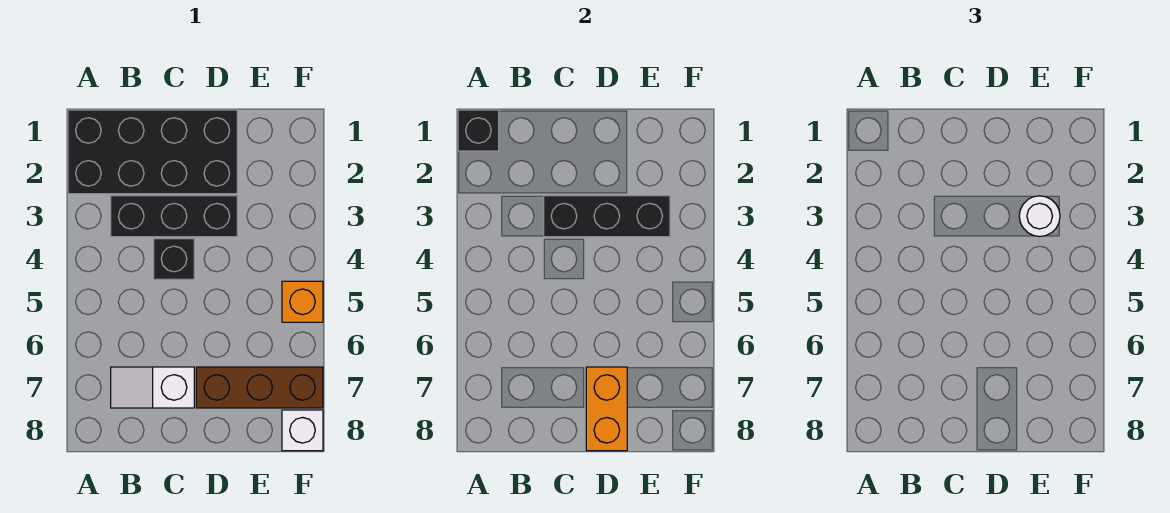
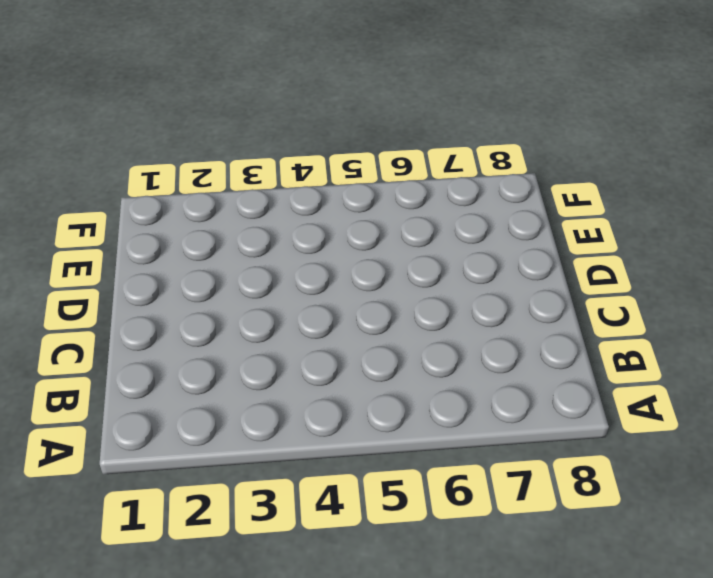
none -> black 2x4 brick [68,110,237,194]
none -> black 1x3 brick [111,196,237,237]

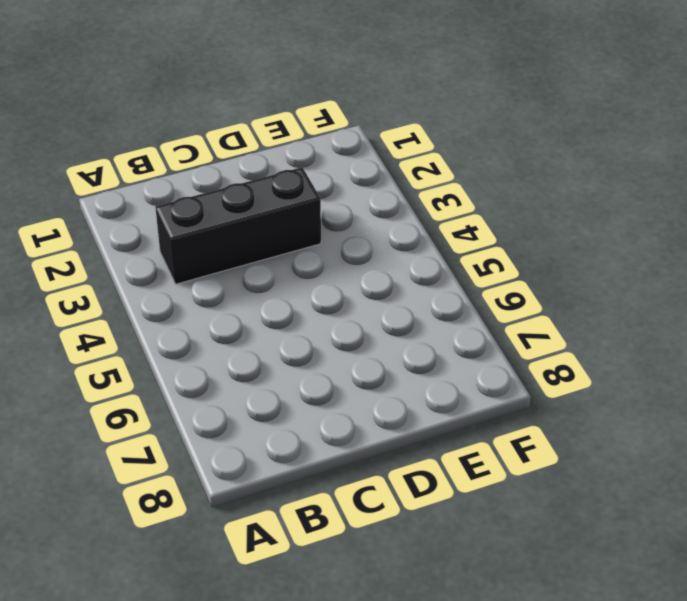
none -> black 2x4 brick [68,110,237,194]
none -> white 1x2 slope [111,367,194,408]

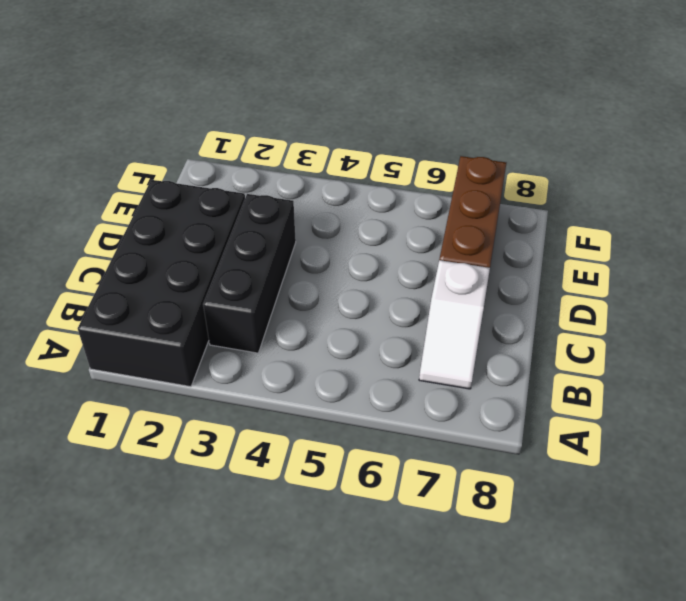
none -> black 1x1 brick [154,239,194,279]
none -> orange 1x1 brick [282,281,323,322]

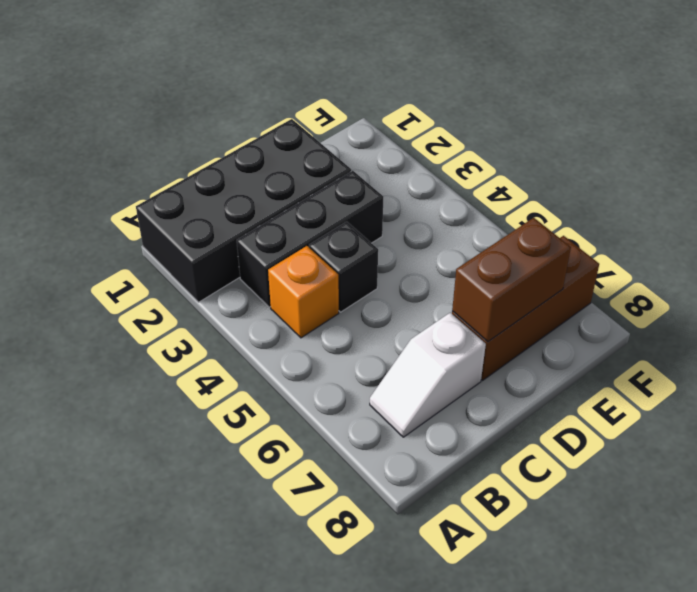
orange 1x1 brick [268,246,339,338] -> orange 1x1 brick moved to [282,281,323,322]
brown 1x2 brick [452,218,571,342] -> orange 1x2 brick [586,367,627,451]
none -> white 1x1 brick [282,410,323,451]
none -> black 1x1 brick [458,110,499,151]

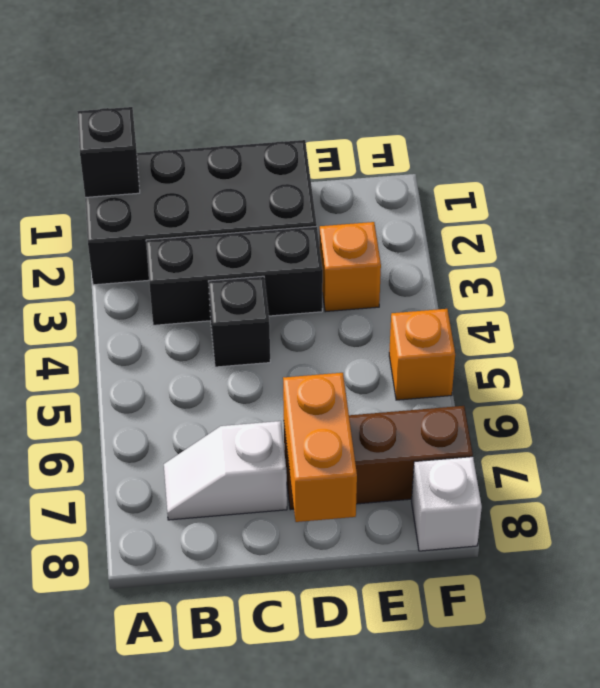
orange 1x1 brick [320,222,381,312] -> none
none -> black 1x3 brick [544,196,670,237]
none -> white 1x1 round brick [1019,196,1060,237]

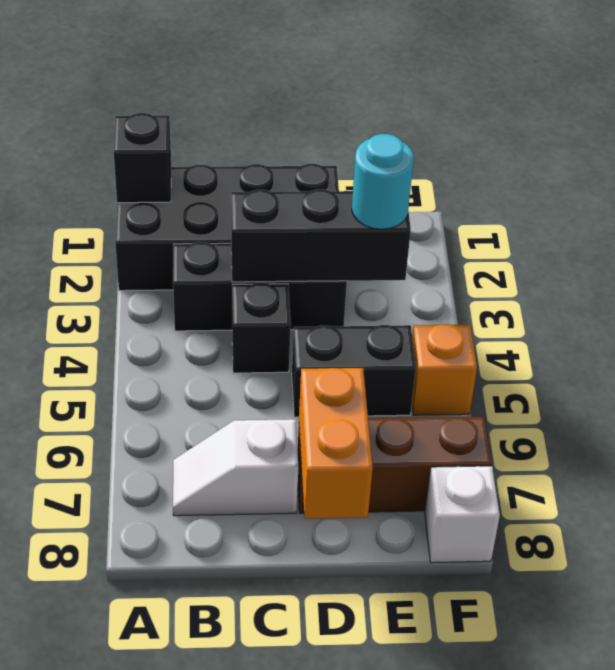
black 1x2 brick [292,325,416,417] -> none
cyan 1x1 round brick [352,134,414,229] -> white 1x1 round brick [1019,196,1060,237]

